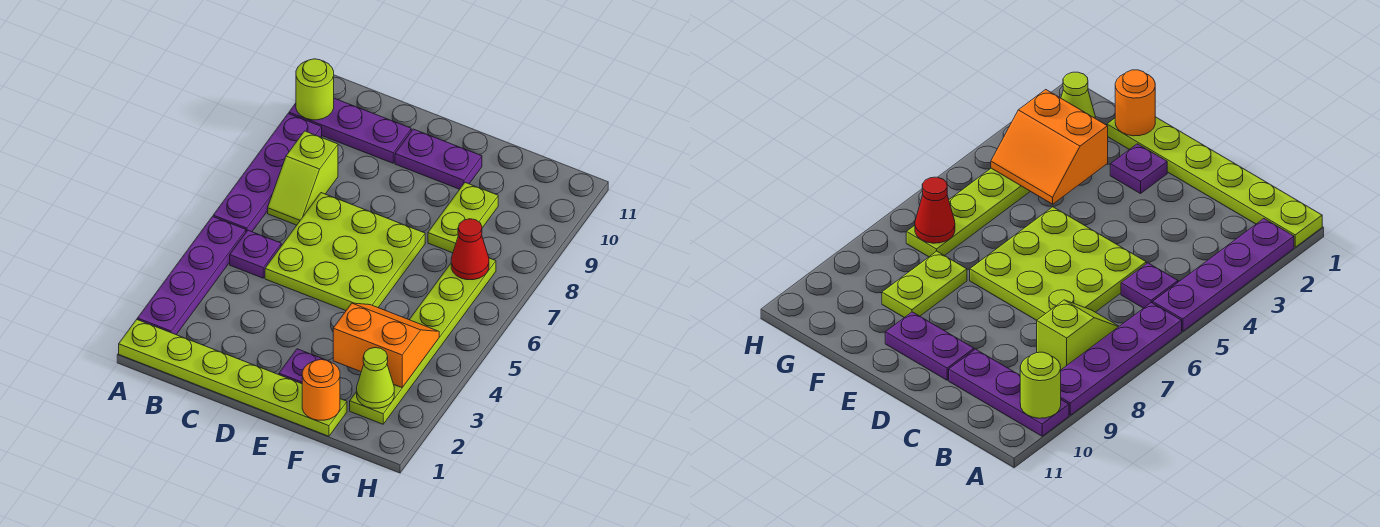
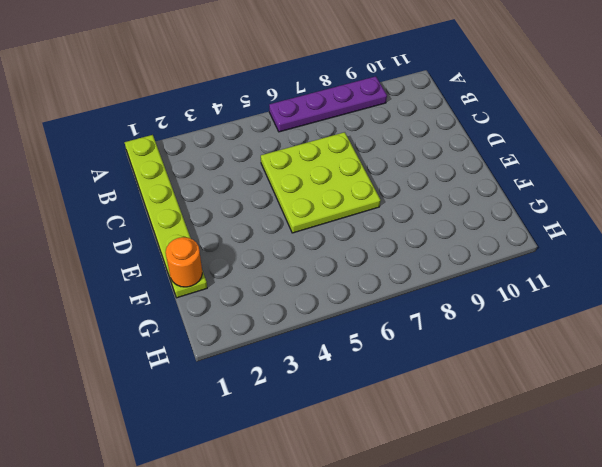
none -> purple 1x4 plate [137,217,246,335]
none -> purple 1x3 plate [289,98,411,163]
none -> purple 1x1 plate [230,230,281,278]

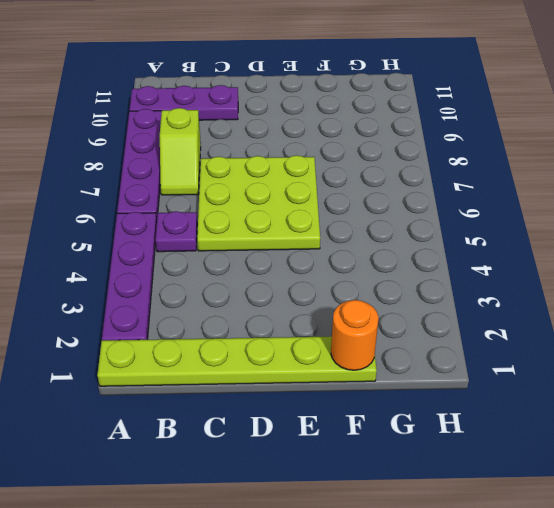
none -> purple 1x2 plate [395,129,482,189]
none -> purple 1x1 plate [279,349,328,384]
none -> lime 1x2 plate [428,183,498,253]

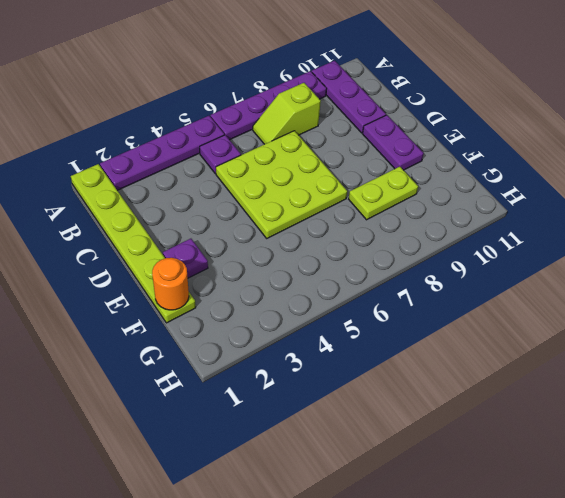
none -> lime 1x6 plate [350,258,496,424]
none -> lime 1x1 round brick [296,59,334,120]
none -> orange 2x2 slope [333,303,439,388]

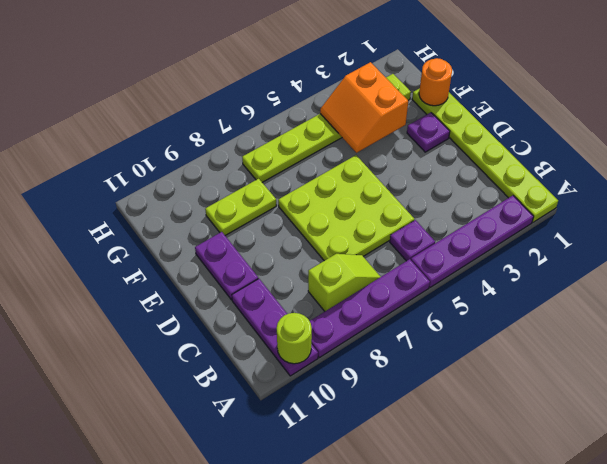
none -> lime 1x1 cone [357,348,394,408]
none -> red 1x1 cone [451,219,489,280]

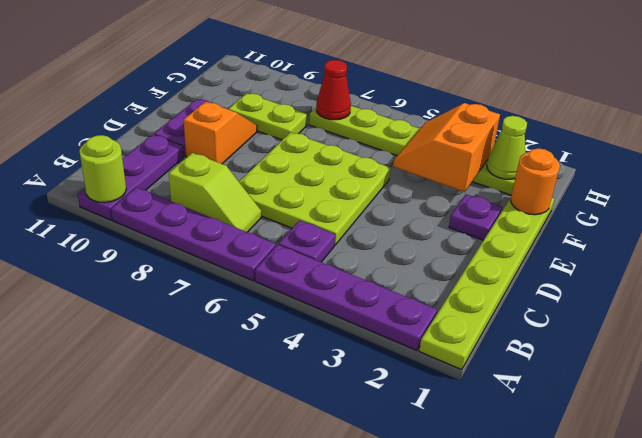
orange 1x2 slope [184,102,257,164] -> none

